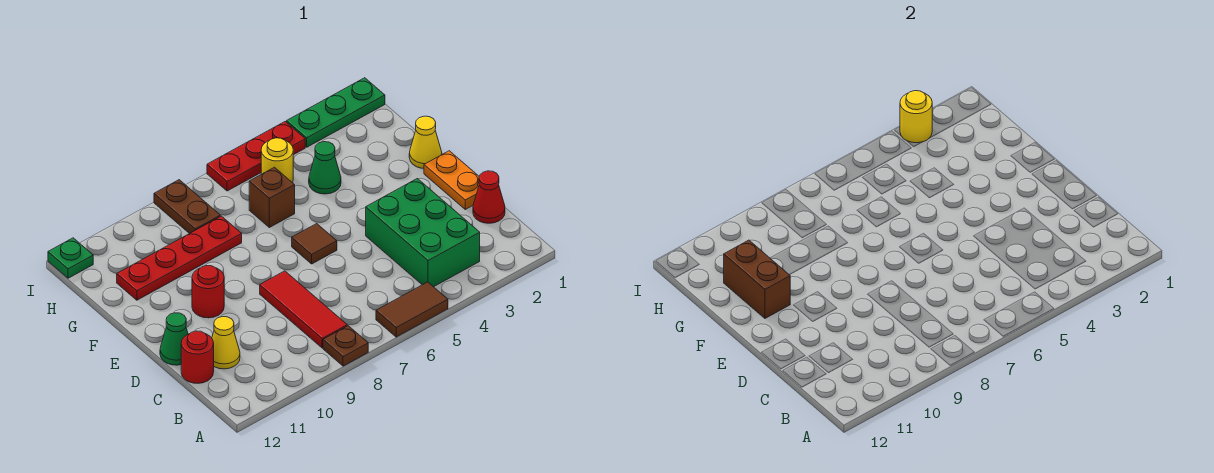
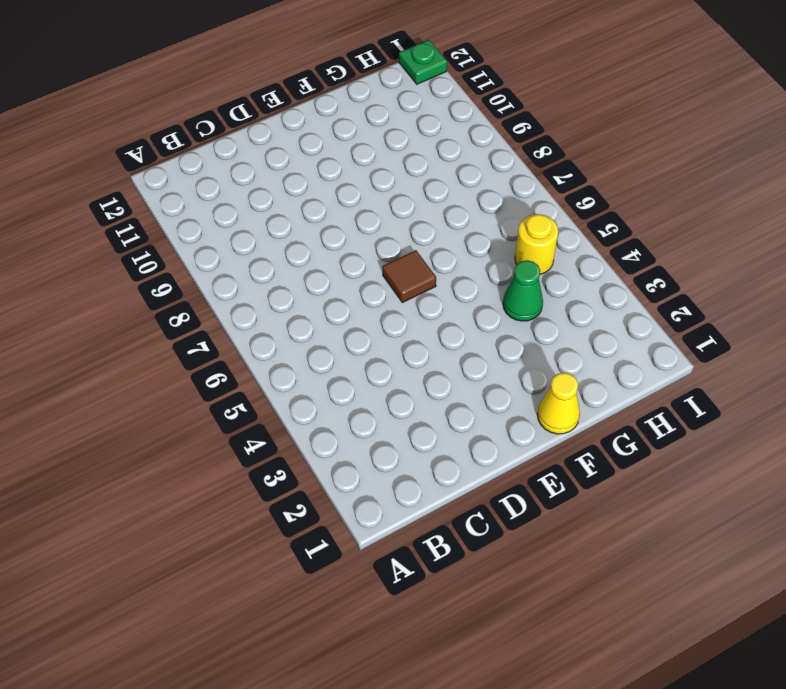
none -> brown 1x2 tile [376,282,448,337]
none -> brown 1x1 plate [323,326,368,366]
none -> green 2x3 brick [366,179,480,287]

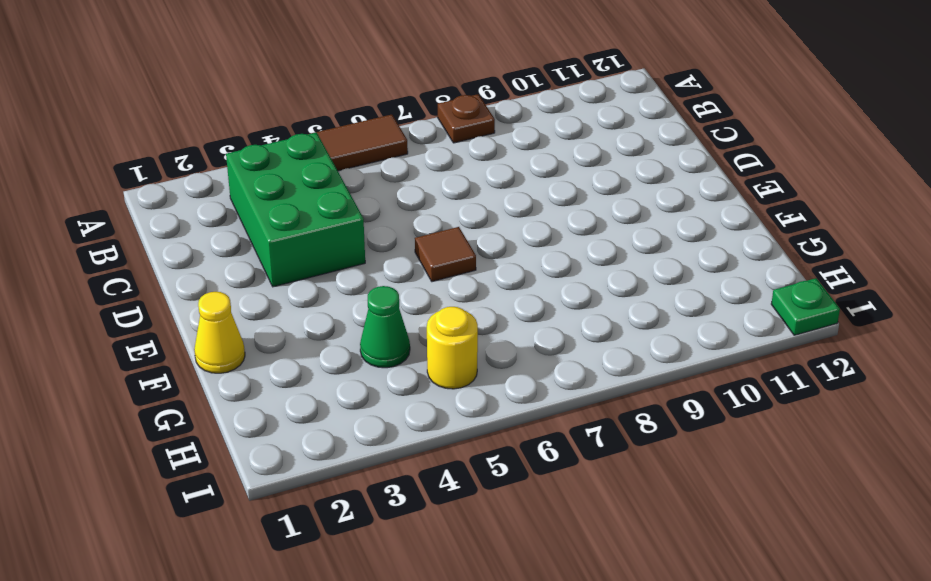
none -> red 1x3 tile [260,271,347,348]
none -> red 1x1 cone [473,171,505,223]
none -> yellow 1x1 cone [212,317,240,369]

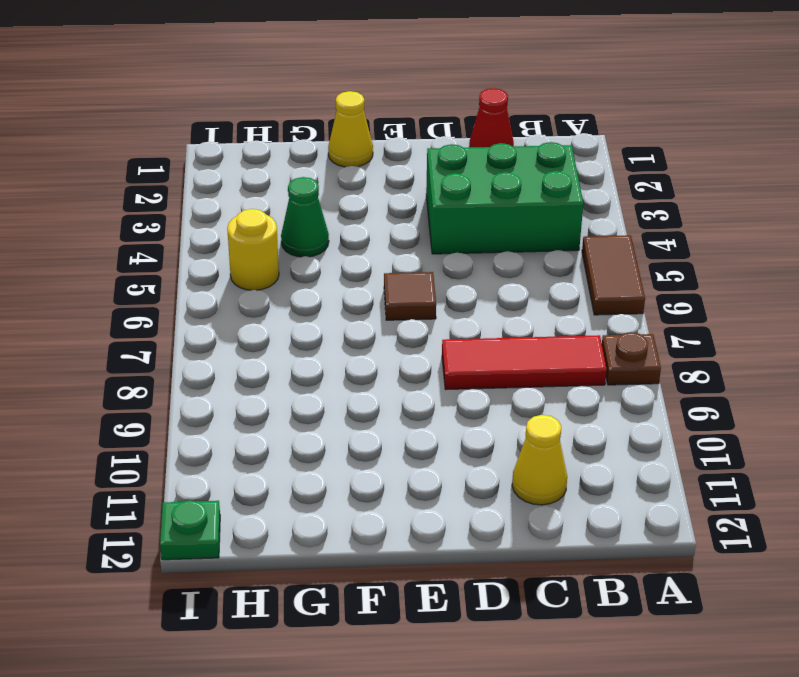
none -> red 1x1 round brick [181,331,214,383]
none -> orange 1x2 plate [424,151,479,209]
none -> green 1x1 cone [160,313,188,365]

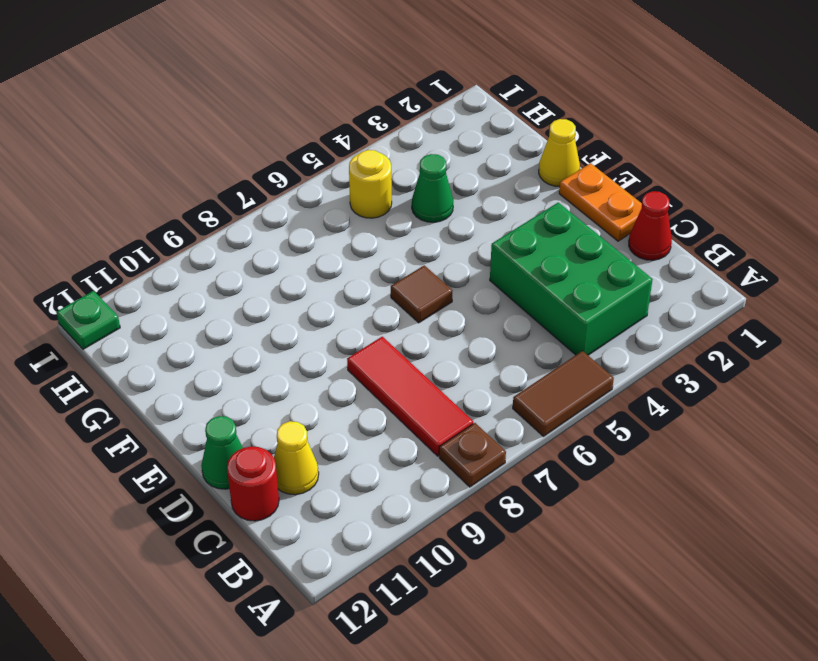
none -> red 1x1 round brick [192,266,224,318]
none -> brown 1x1 brick [249,167,295,227]
none -> red 1x4 plate [117,216,242,300]

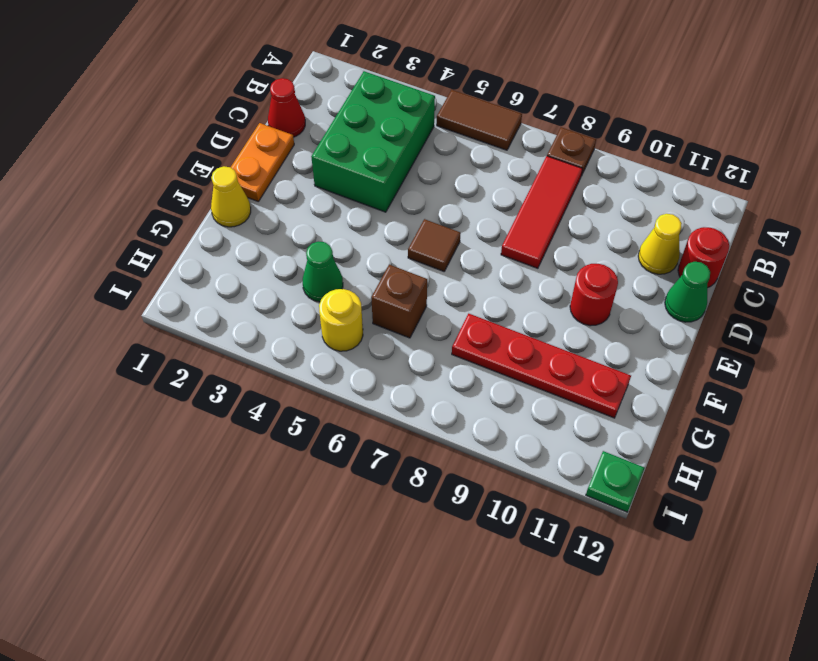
none -> brown 1x2 plate [154,180,220,234]
none -> green 1x3 plate [287,78,385,147]
none -> red 1x3 plate [207,122,305,191]

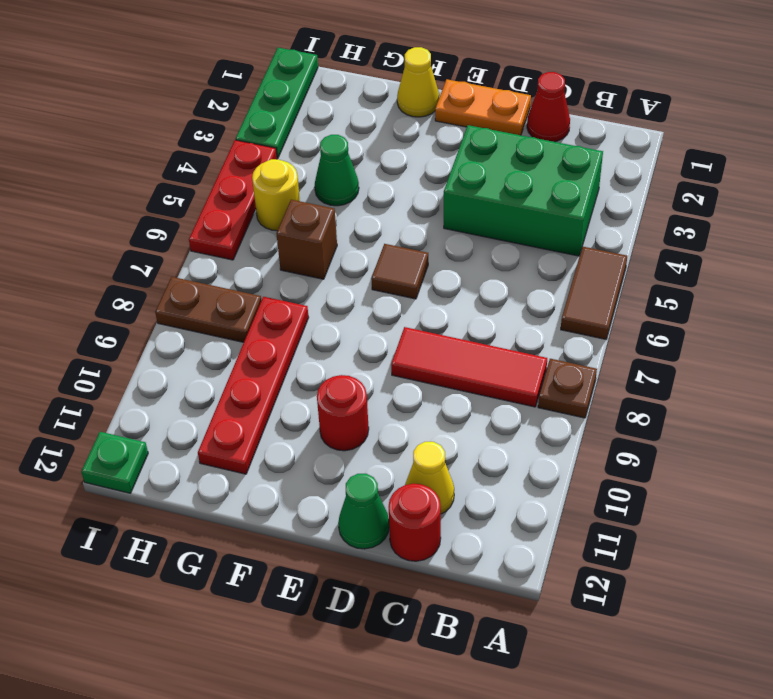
none -> brown 1x2 brick [724,240,790,318]
none -> yellow 1x1 round brick [900,91,932,143]

